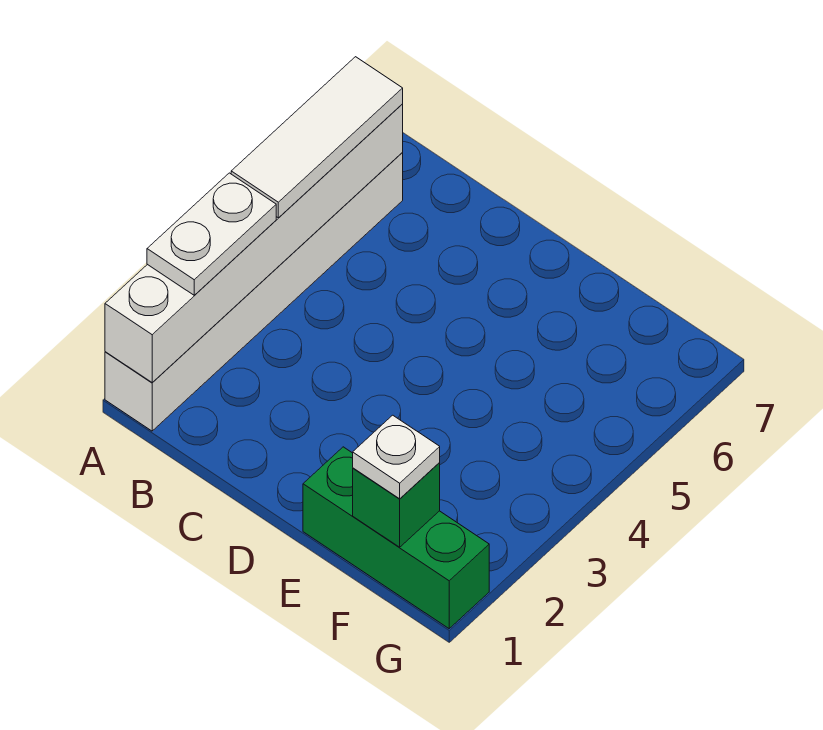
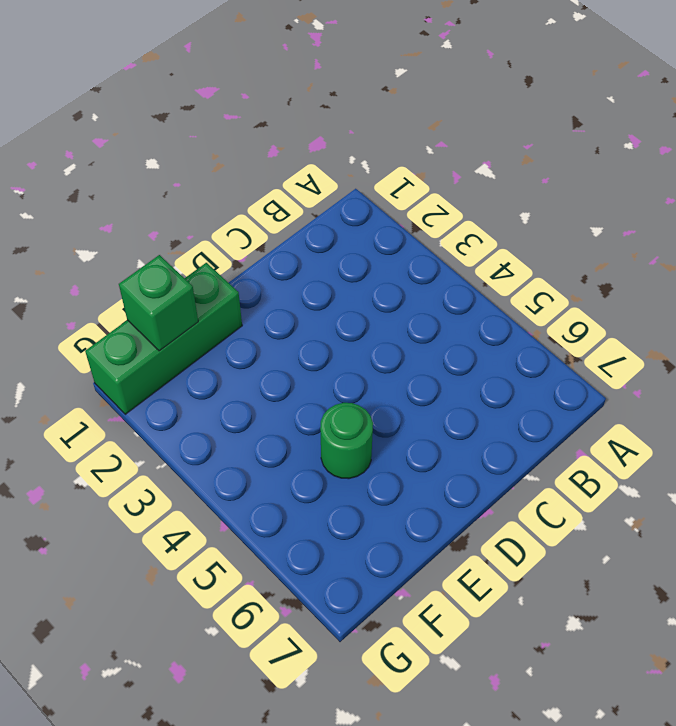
green 1x1 round brick [320,403,373,479] -> none
none -> white 1x6 brick [105,153,403,431]
none -> white 1x6 brick [105,104,403,383]

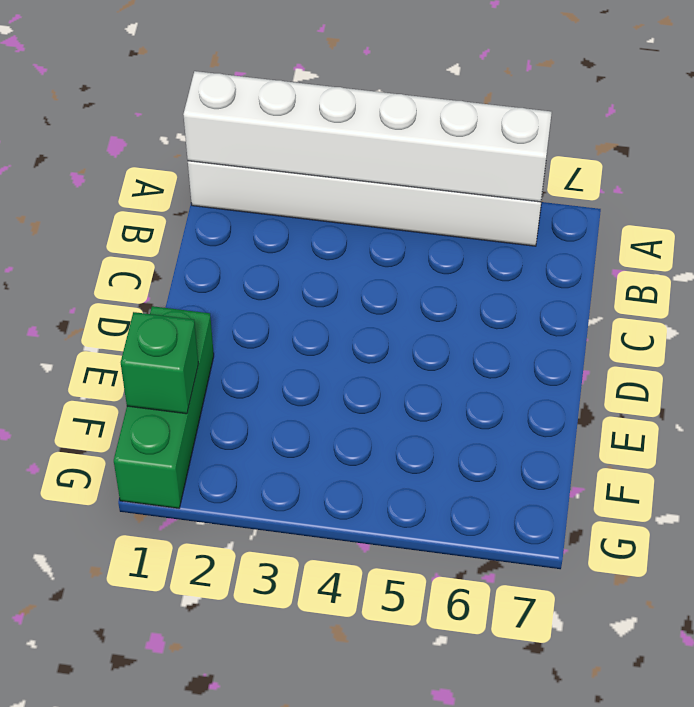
none -> white 1x2 plate [147,173,276,295]
none -> white 1x3 tile [231,57,403,218]

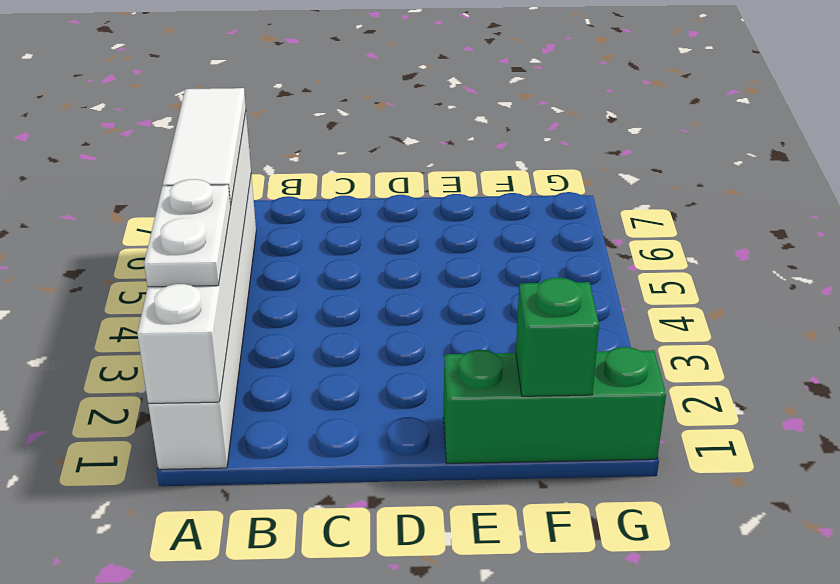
none -> white 1x1 plate [353,415,440,499]

